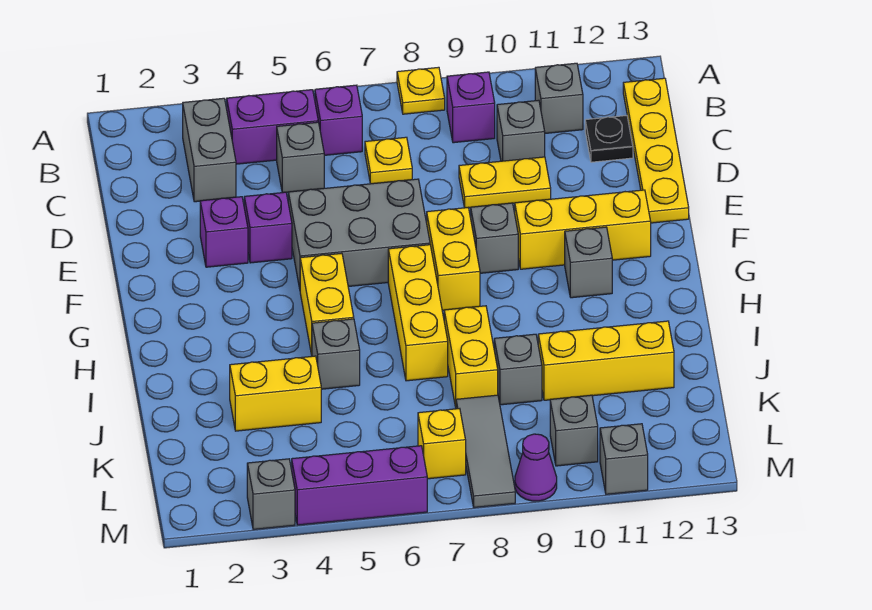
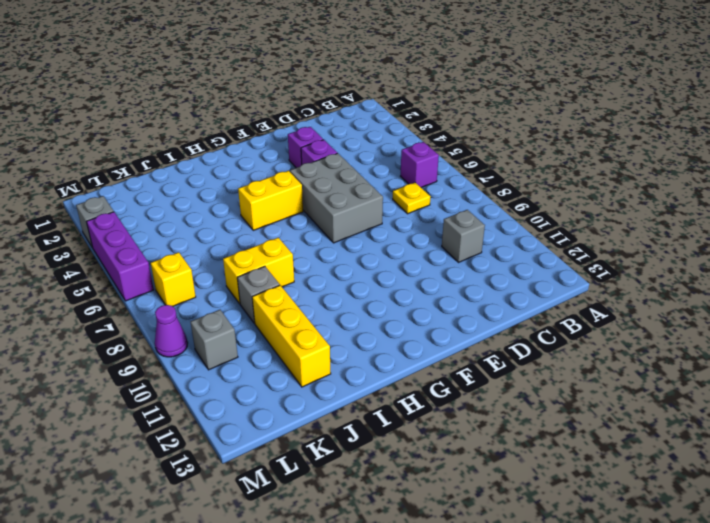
none -> yellow 1x1 plate [397,67,445,114]
none -> grey 1x2 brick [183,98,236,202]
none -> purple 1x2 brick [227,90,318,164]
none -> purple 1x1 brick [447,72,495,143]

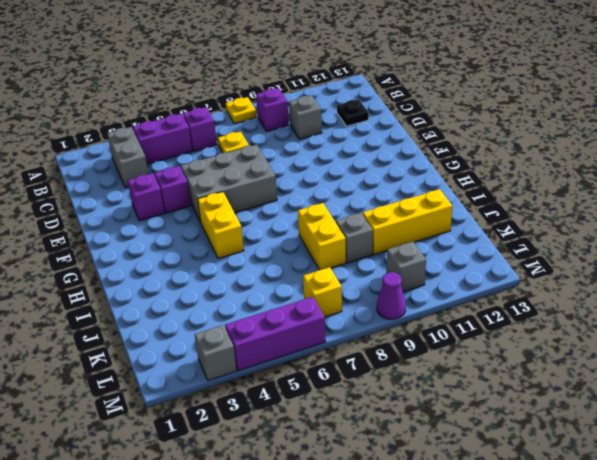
none -> grey 1x1 brick [535,63,583,133]
none -> yellow 1x4 plate [623,78,689,223]
none -> grey 1x1 brick [277,122,324,193]
none -> yellow 1x2 plate [459,157,551,208]

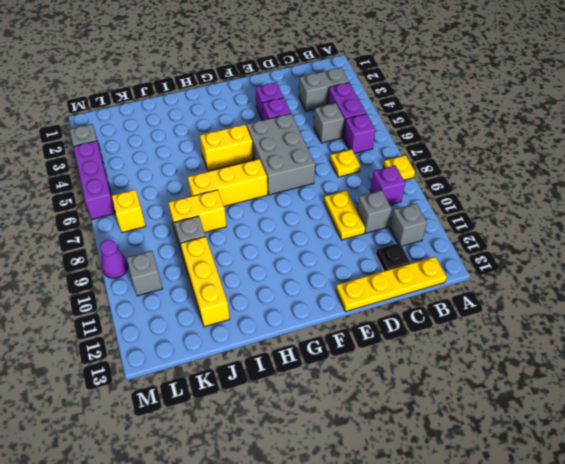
none -> yellow 1x2 brick [427,208,480,311]
none -> grey 1x1 brick [471,203,518,273]
none -> yellow 1x3 brick [515,190,651,269]
none -> grey 1x1 brick [565,227,612,298]

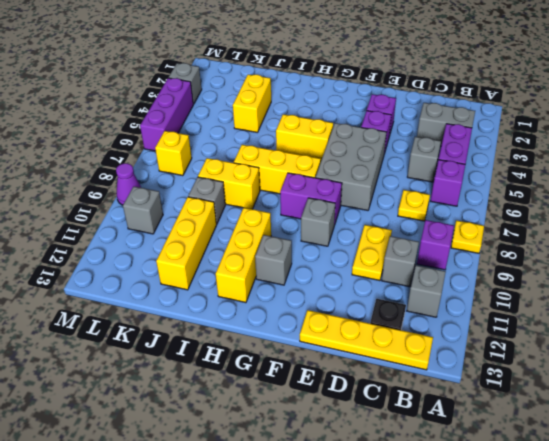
purple 1x2 brick [280,173,342,225] -> yellow 1x2 brick [427,208,480,311]
yellow 1x3 brick [216,208,271,303] -> yellow 1x3 brick moved to [515,190,651,269]
none -> grey 1x1 brick [312,319,360,389]
none -> grey 1x3 tile [456,395,515,507]
none -> grey 1x1 brick [600,424,648,494]

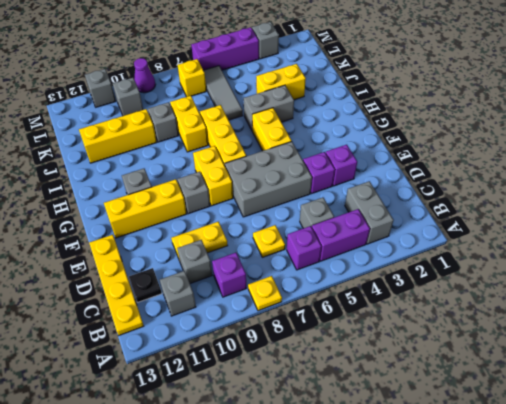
grey 1x2 brick [244,85,294,131] -> grey 1x1 brick [312,319,360,389]
grey 1x3 tile [204,66,243,120] -> grey 1x3 tile moved to [456,395,515,507]

